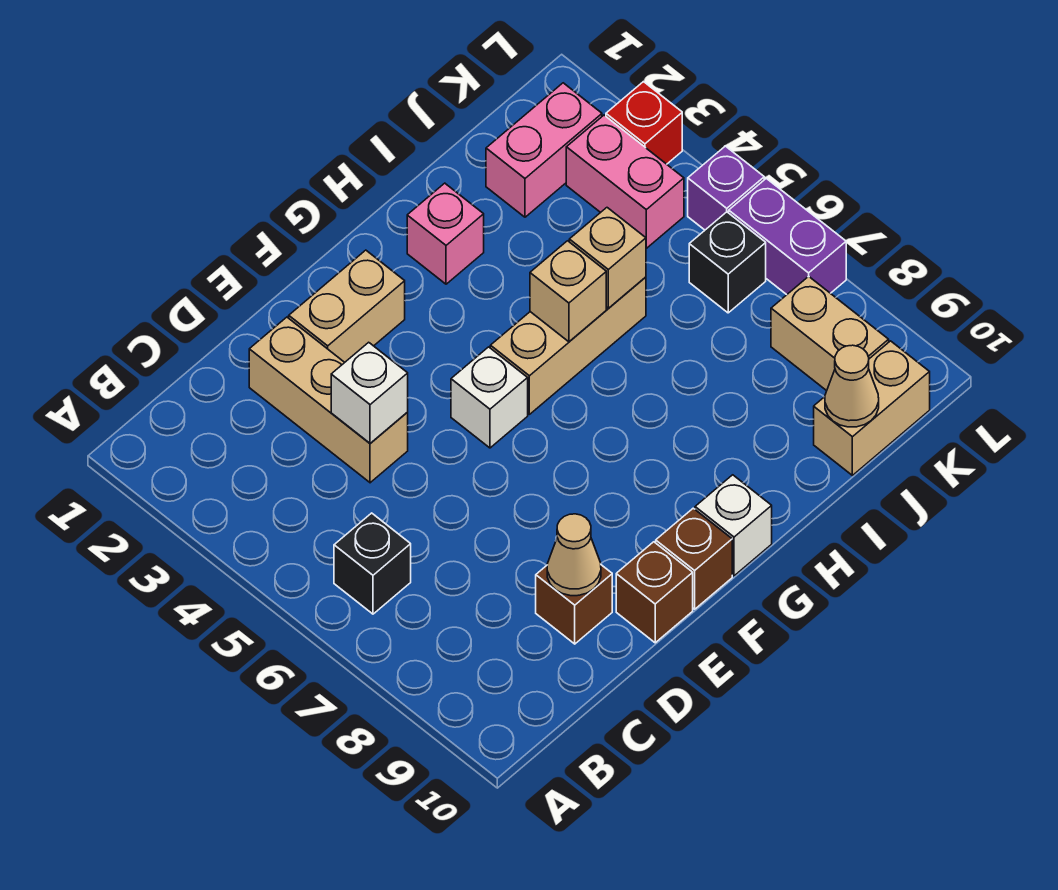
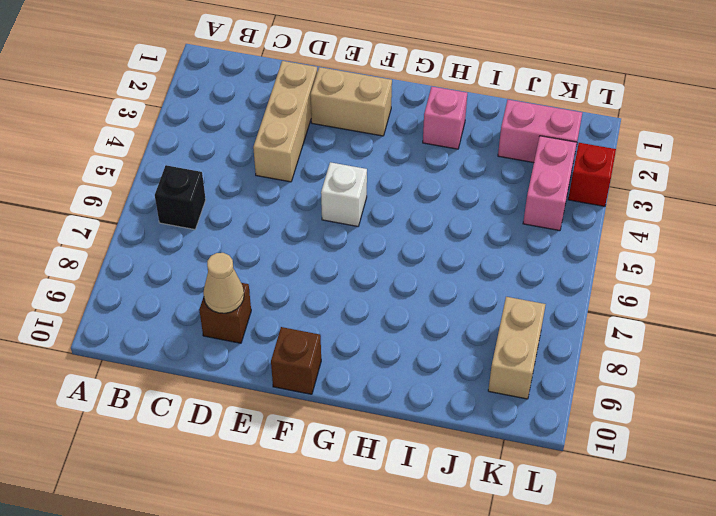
none -> brown 1x1 brick [616,542,693,643]
none -> tan 1x3 brick [490,277,646,414]
none -> white 1x1 brick [695,475,772,576]

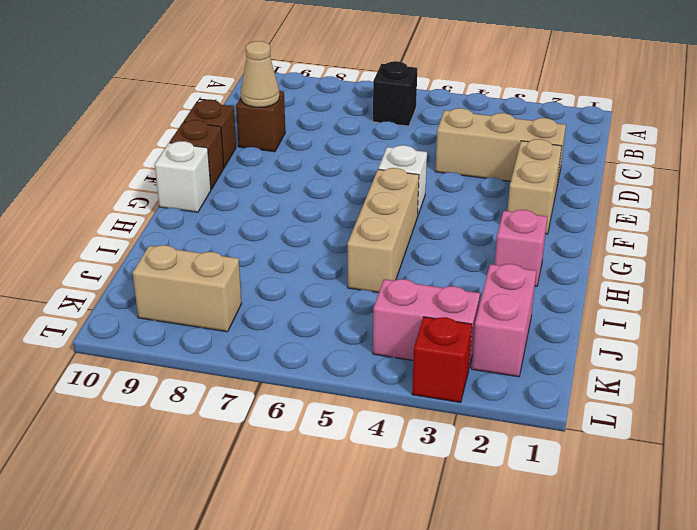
none -> tan 1x2 brick [814,341,930,475]
none -> black 1x1 brick [689,212,766,313]
none -> purple 1x1 brick [688,146,764,230]

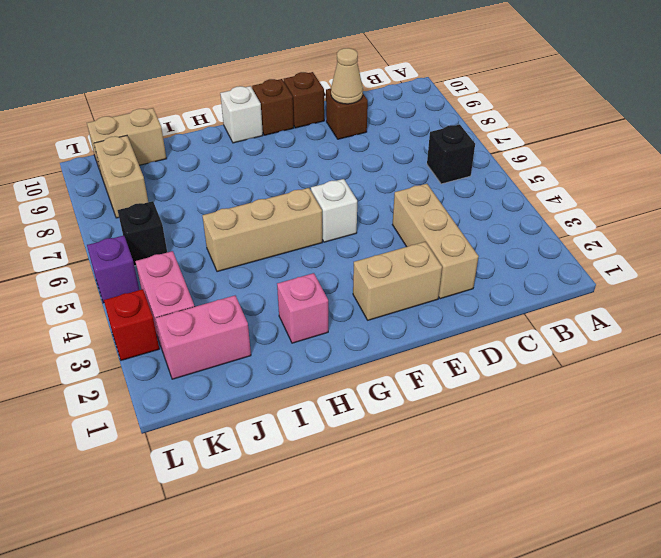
none -> purple 1x2 brick [729,178,846,295]
none -> white 1x1 brick [331,342,408,443]
none -> tan 1x1 brick [530,241,606,342]

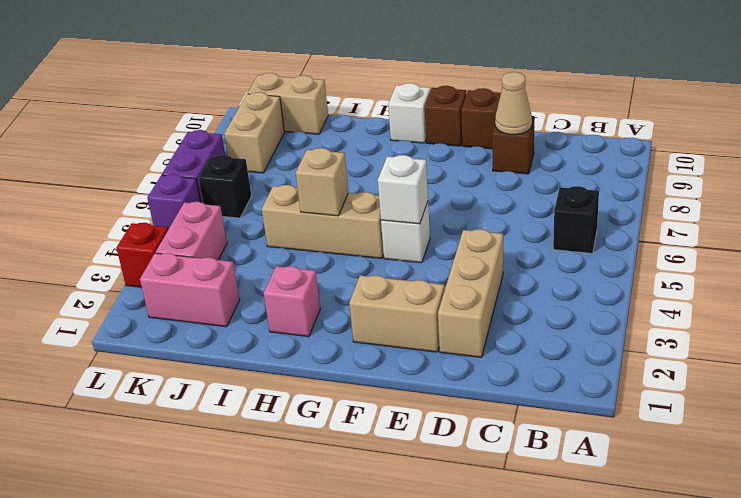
white 1x1 brick [378,155,428,224] -> white 1x1 brick moved to [331,342,408,443]
none -> tan 1x1 brick [569,208,646,308]
none -> tan 1x1 cone [825,345,879,427]

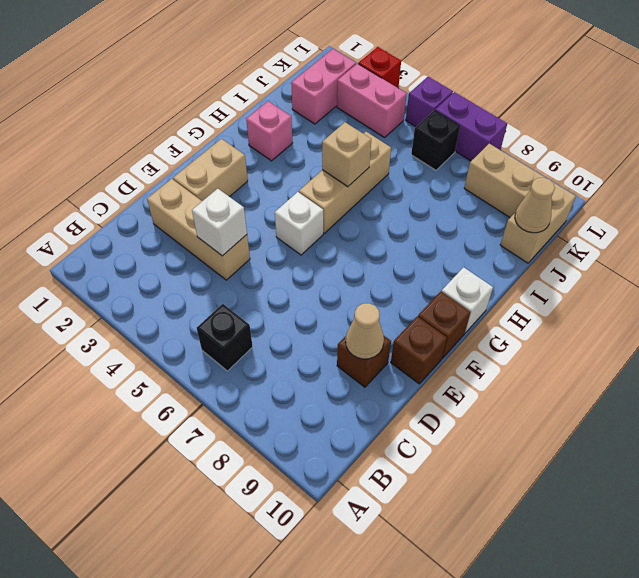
none -> tan 1x1 brick [569,208,646,308]

